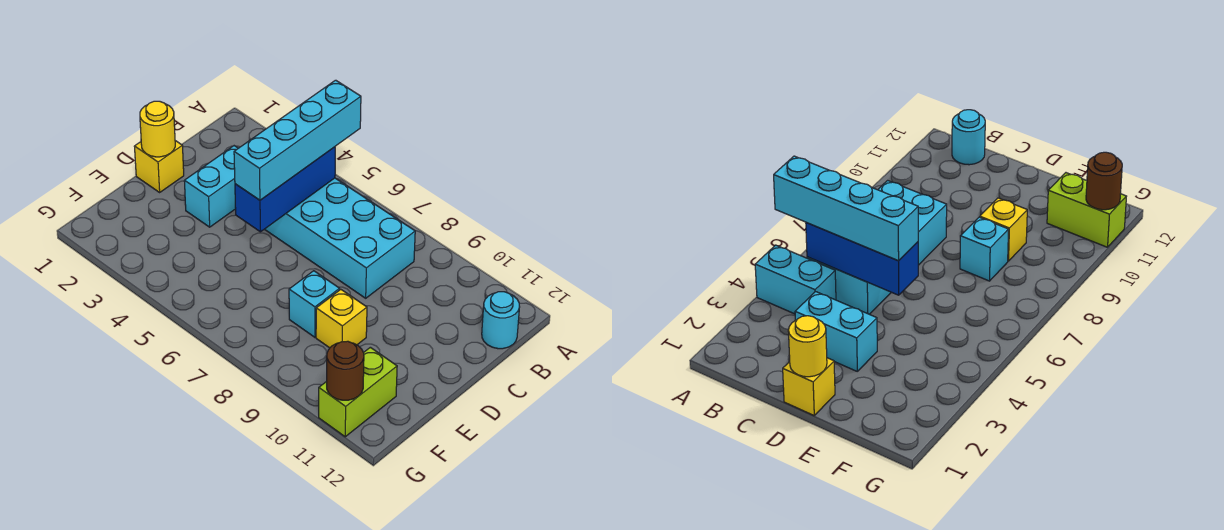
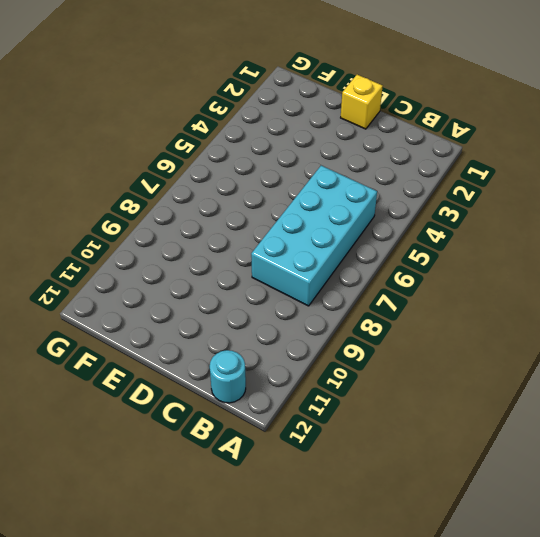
none -> cyan 1x2 brick [755,245,836,314]
none -> cyan 1x2 brick [184,146,238,227]
none -> cyan 1x1 brick [289,271,340,337]

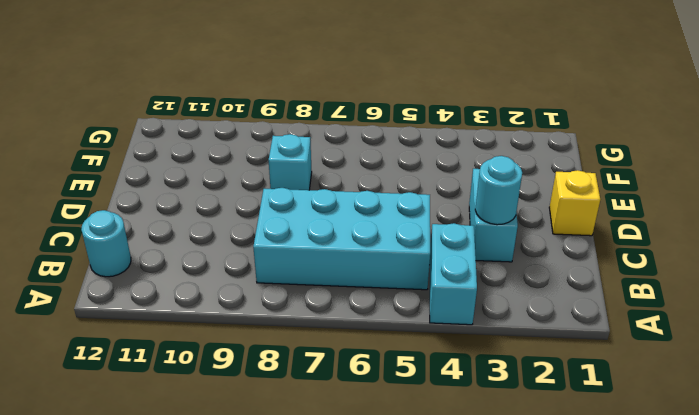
cyan 1x1 round brick [475,156,522,225] -> none
none -> yellow 1x1 brick [316,290,367,348]
none -> lime 1x2 brick [319,347,397,437]
none -> blue 1x3 brick [235,147,335,232]

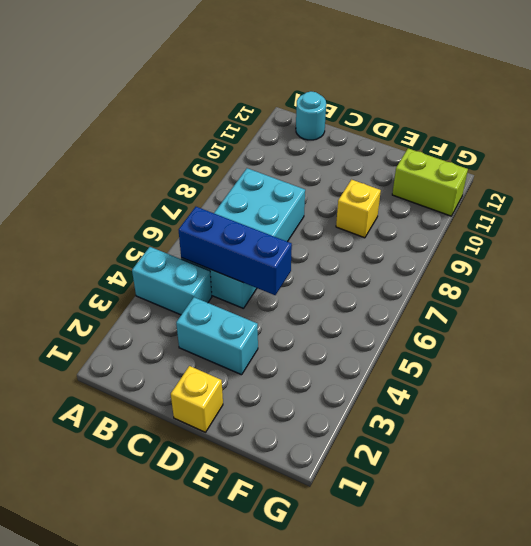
none -> cyan 1x1 brick [289,271,340,337]
none -> yellow 1x1 round brick [140,101,175,157]
none -> brown 1x1 round brick [327,341,364,400]

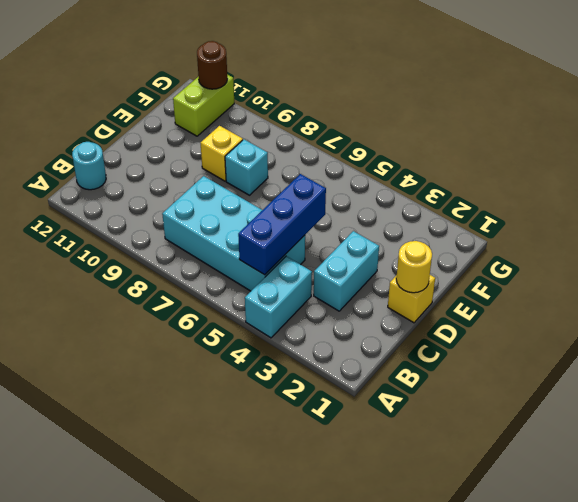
none -> cyan 1x4 brick [234,80,361,200]

